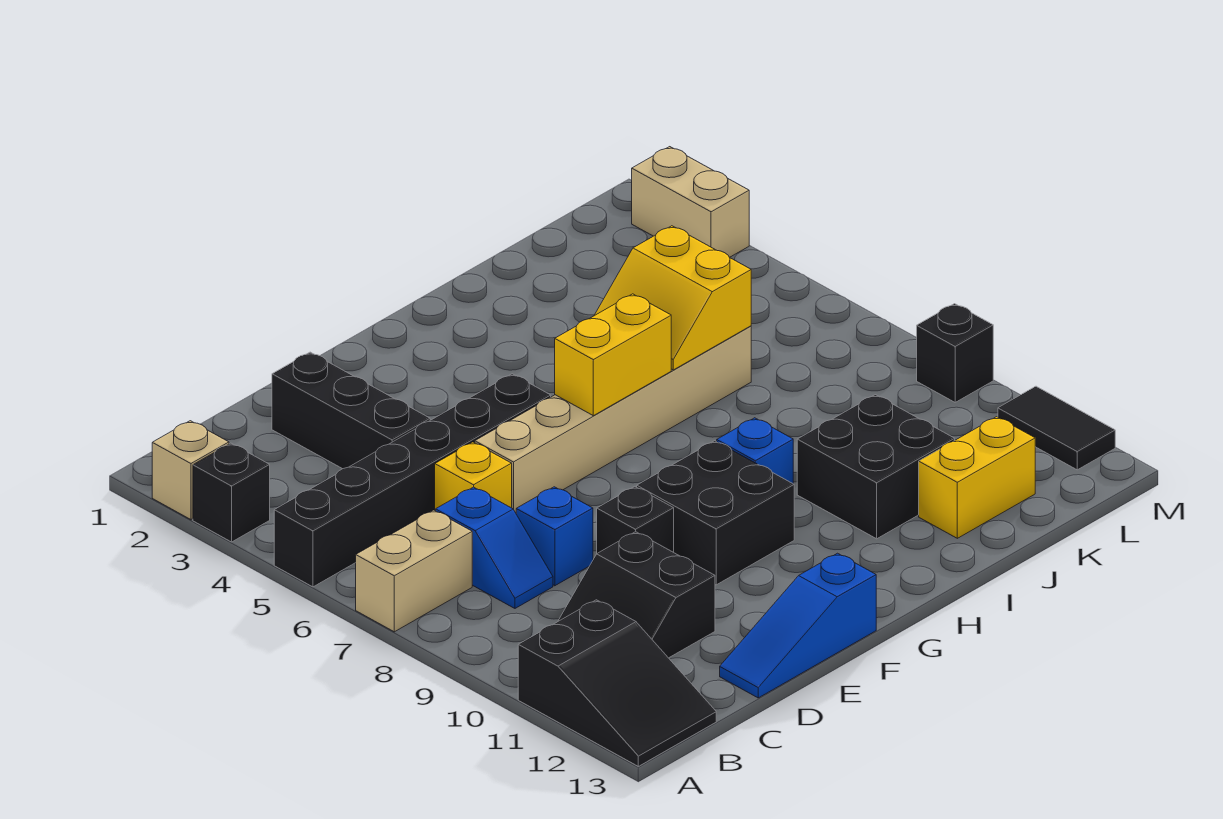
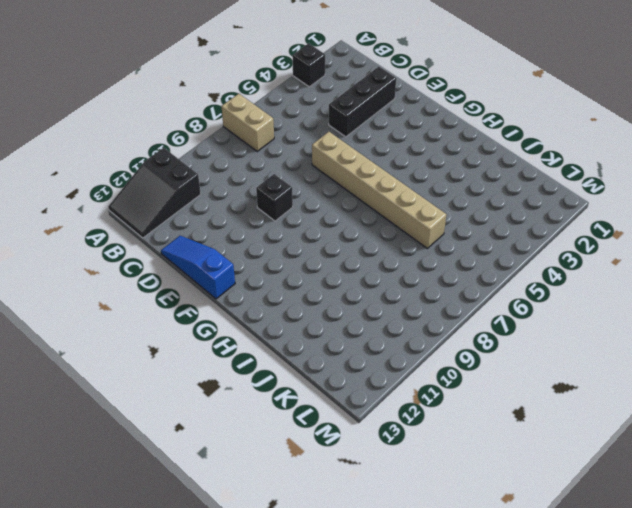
none -> tan 1x1 brick [152,421,229,520]
none -> black 1x6 brick [274,374,551,587]
none -> blue 1x2 slope [436,487,553,608]

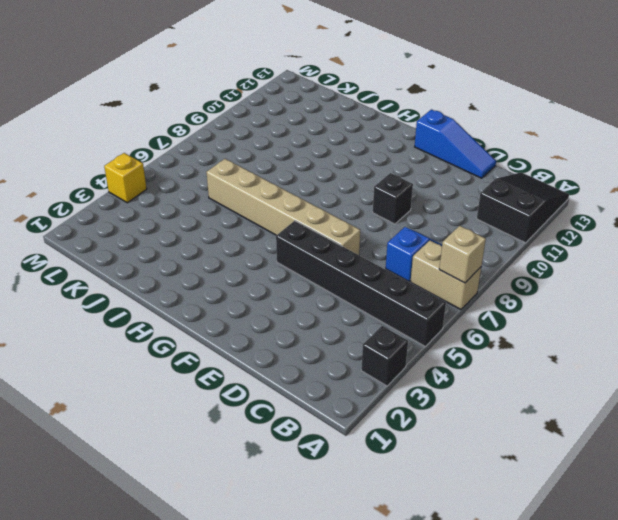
tan 1x1 brick [439,226,486,283] -> tan 1x1 brick moved to [152,421,229,520]
yellow 1x1 brick [104,153,147,203] -> yellow 1x1 brick moved to [435,442,512,511]
none -> black 2x2 slope [558,532,715,658]
none -> black 1x3 brick [272,352,430,469]
none -> blue 1x1 brick [516,487,593,586]

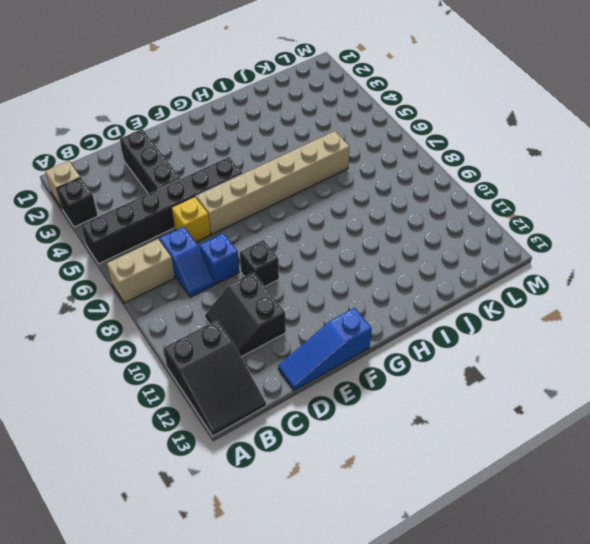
none -> black 2x2 brick [637,441,794,585]
none -> blue 1x1 brick [717,418,793,483]
none -> black 2x2 brick [797,395,955,539]

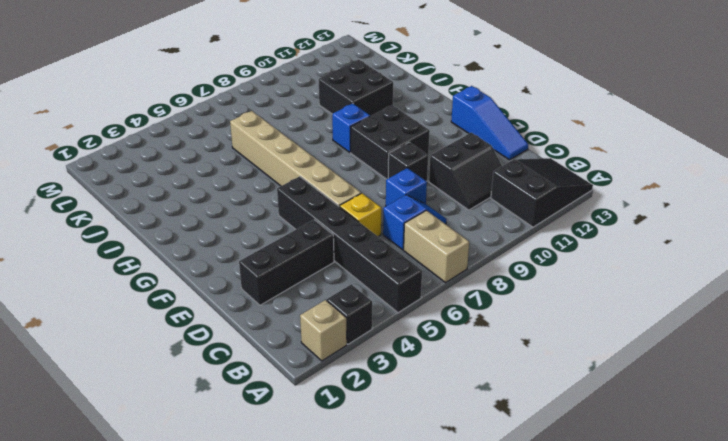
none -> yellow 1x2 brick [919,417,1035,538]
none -> tan 1x2 brick [632,147,749,257]
none -> black 1x1 brick [917,304,993,402]

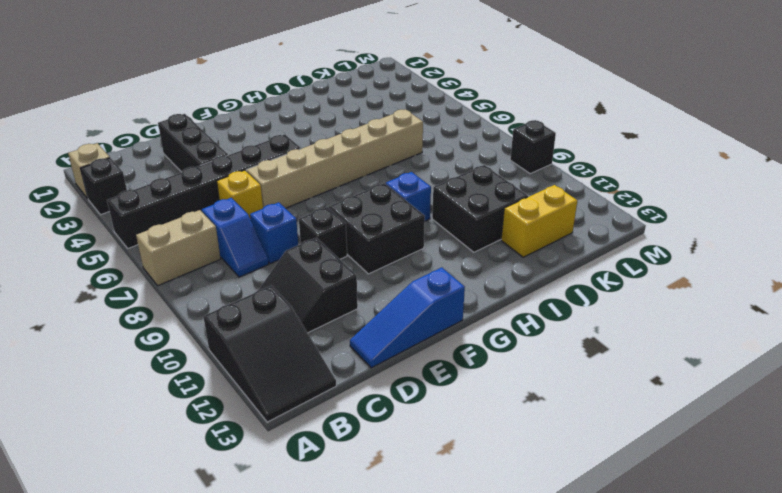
none -> tan 1x2 brick [632,147,749,257]
none -> black 1x2 tile [998,386,1115,470]
none -> yellow 1x2 brick [555,294,671,416]

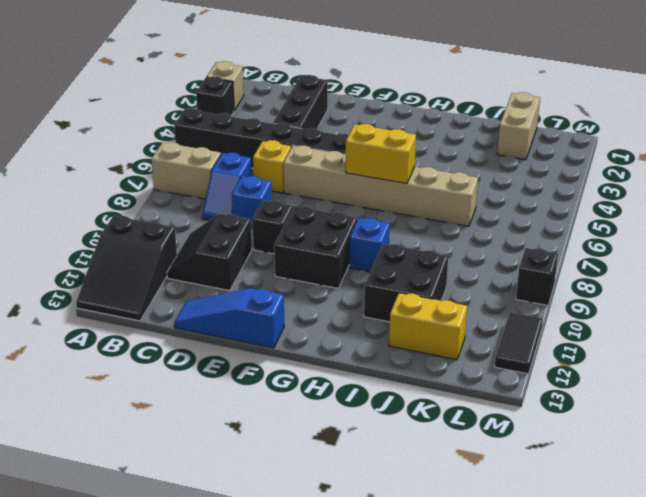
tan 1x2 brick [497,92,540,160] -> tan 1x2 brick moved to [632,147,749,257]
none -> yellow 2x2 slope [594,226,751,370]

